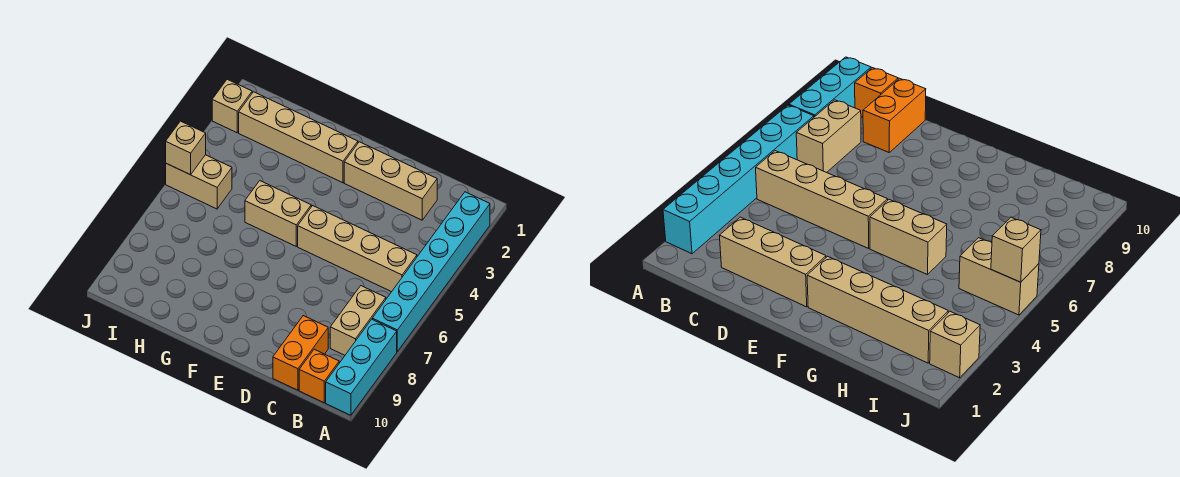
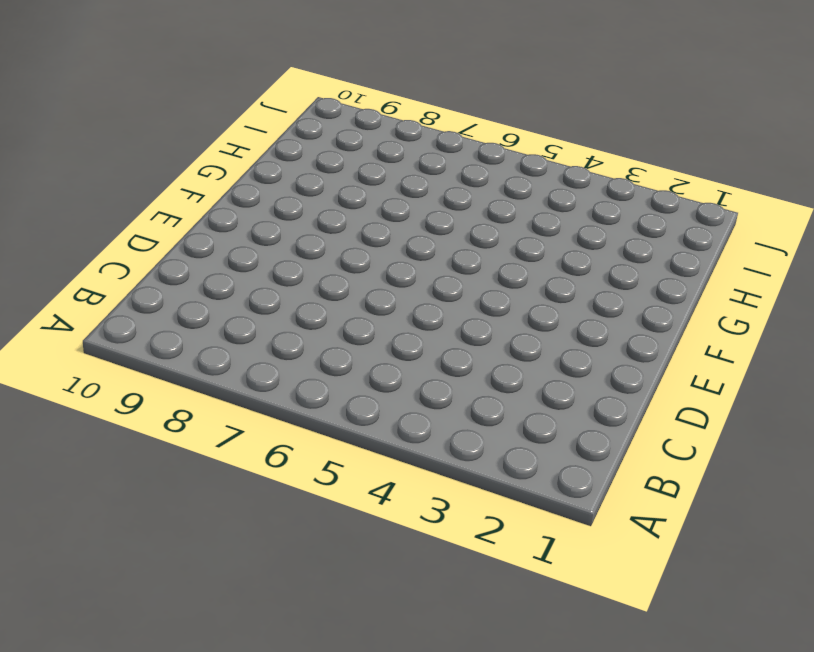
none -> cyan 1x6 brick [372,192,490,351]
none -> cyan 1x3 brick [326,319,397,415]
none -> tan 1x4 brick [298,206,417,292]

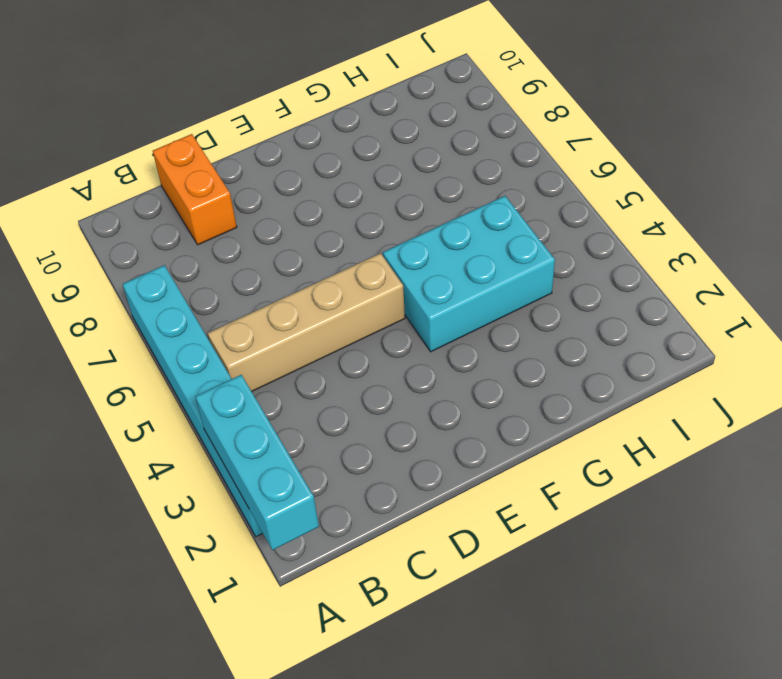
cyan 1x3 brick [195,375,319,550] -> cyan 1x3 brick moved to [326,319,397,415]
cyan 2x3 brick [383,196,555,352] -> tan 1x2 brick [245,181,311,246]
none -> tan 1x2 brick [330,286,386,355]
none -> orange 1x1 brick [299,349,339,403]
none -> tan 1x3 brick [344,142,437,220]

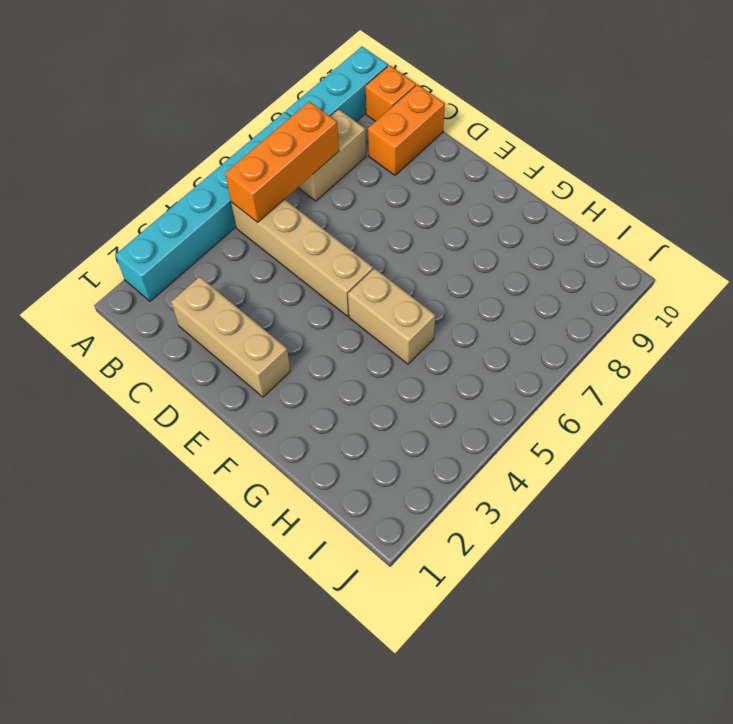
orange 1x3 brick [225,102,339,222] -> none
none -> tan 1x4 brick [239,92,358,183]
none -> tan 1x2 brick [166,155,232,209]
none -> tan 1x1 brick [212,79,252,133]

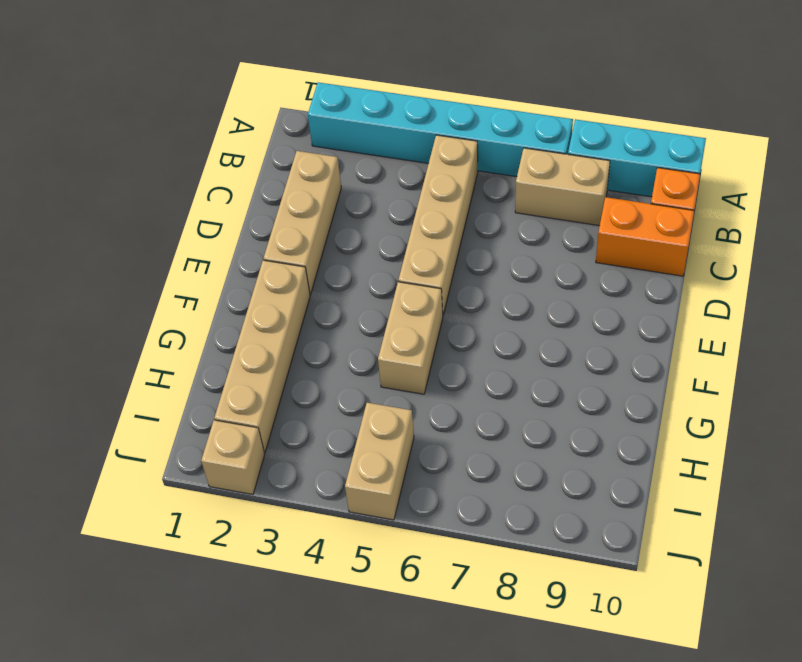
none -> tan 1x1 brick [166,121,206,175]

